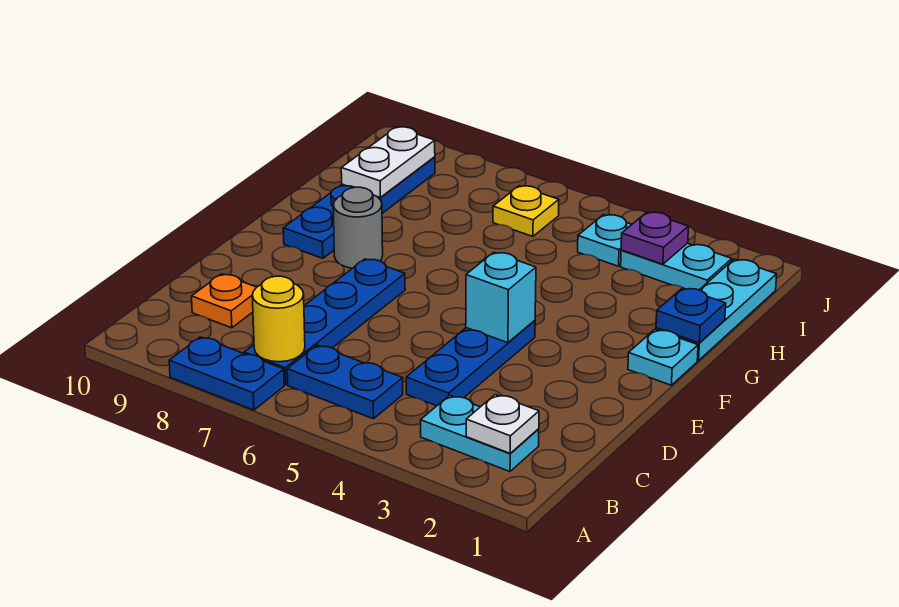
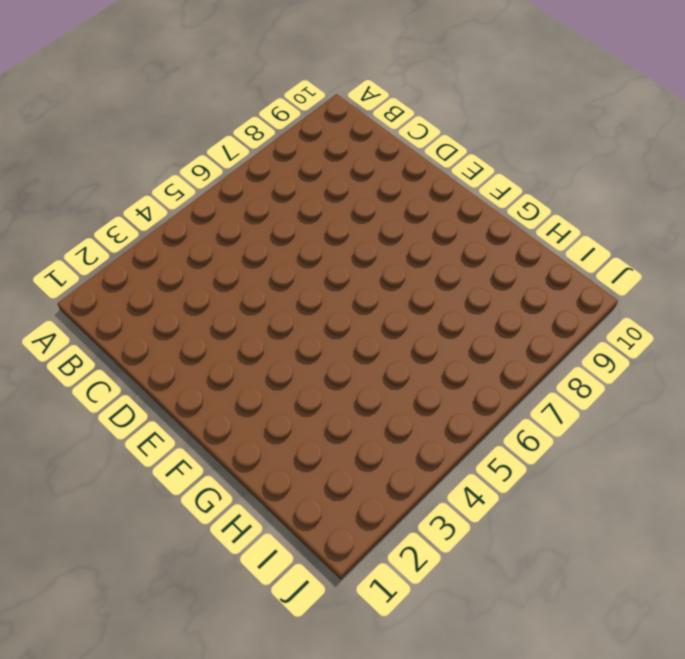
none -> blue 1x2 plate [169,337,284,410]
none -> cyan 1x2 plate [421,395,539,472]
none -> blue 1x2 plate [287,345,403,419]

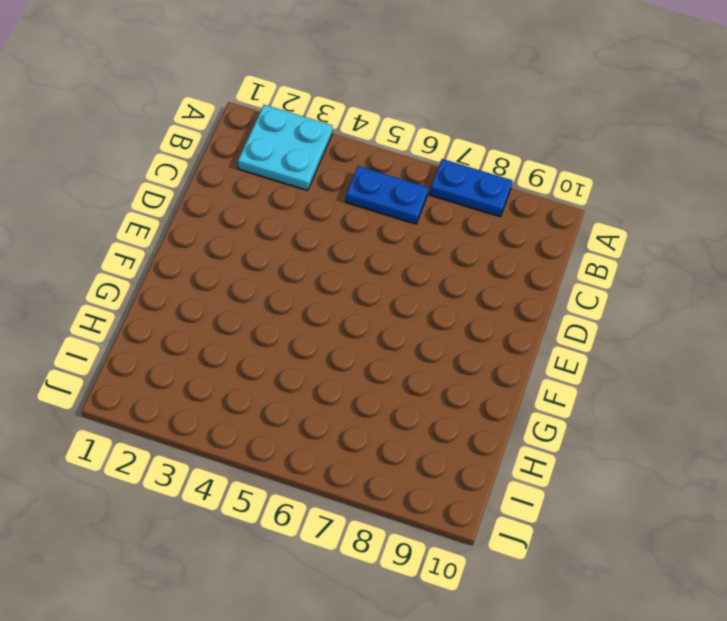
cyan 2x2 plate [238,105,333,190] -> cyan 1x2 plate [421,395,539,472]
none -> blue 1x4 plate [244,259,405,385]
none -> blue 1x3 plate [406,320,535,406]
none -> orange 1x1 plate [192,274,257,328]

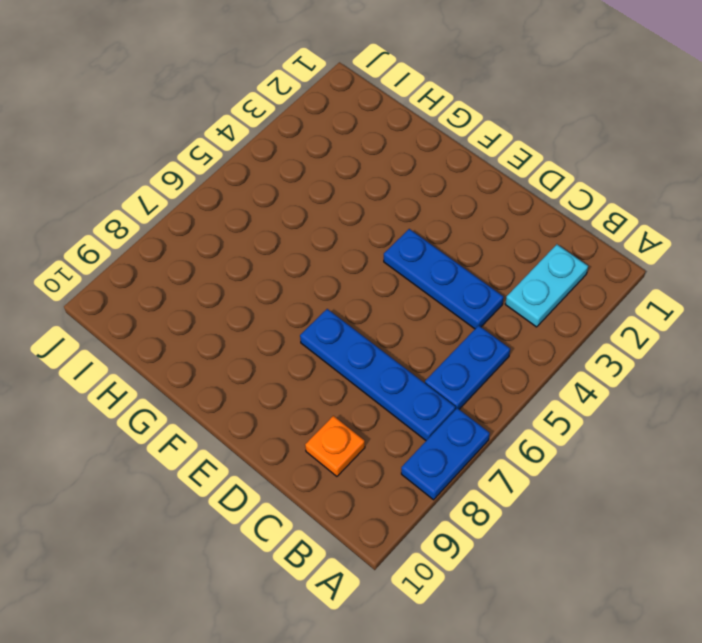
none -> cyan 1x1 plate [628,330,698,385]
none -> grey 1x1 round brick [333,187,383,268]
none -> blue 1x4 plate [283,157,435,258]

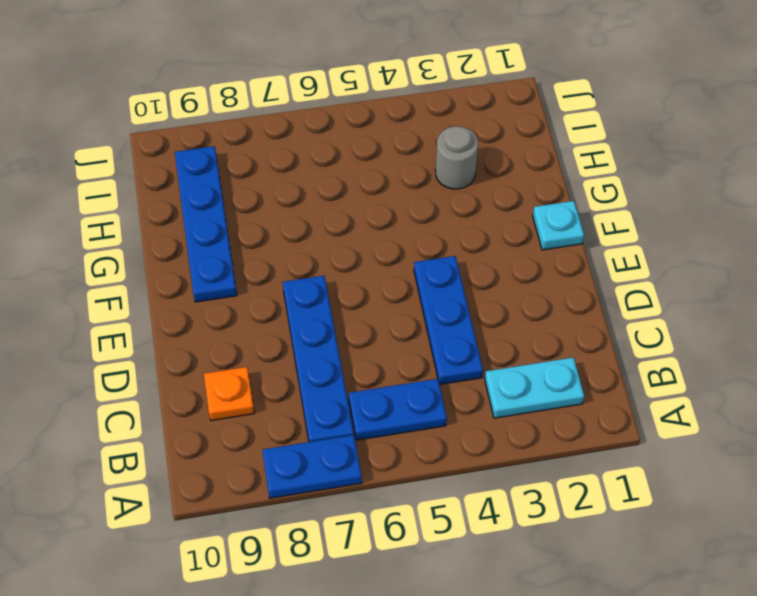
grey 1x1 round brick [435,126,478,189] -> grey 1x1 round brick moved to [333,187,383,268]
none -> cyan 1x3 plate [656,259,777,361]
none -> cyan 1x2 plate [621,243,732,290]
none -> cyan 1x1 plate [578,215,632,266]

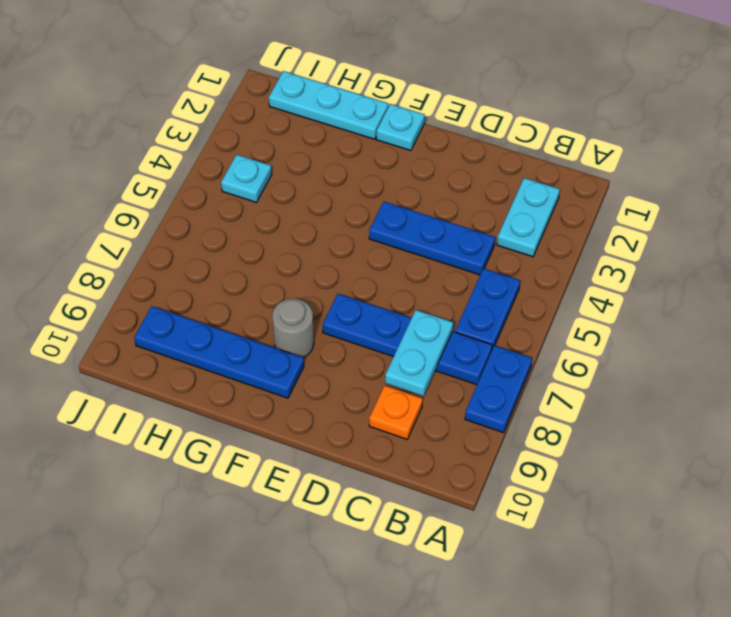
cyan 1x2 plate [385,310,453,396] -> cyan 1x2 plate moved to [621,243,732,290]
none -> yellow 1x1 plate [493,186,559,236]
none -> white 1x1 plate [466,394,539,453]
none -> yellow 1x1 round brick [252,276,305,362]

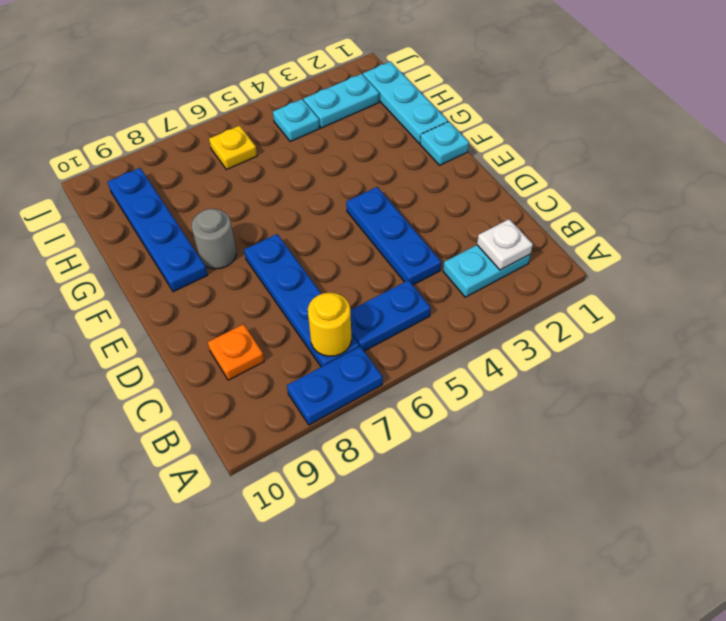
none -> cyan 1x1 brick [466,252,536,343]
none -> blue 1x1 plate [656,288,726,343]
none -> white 1x2 plate [341,127,435,197]

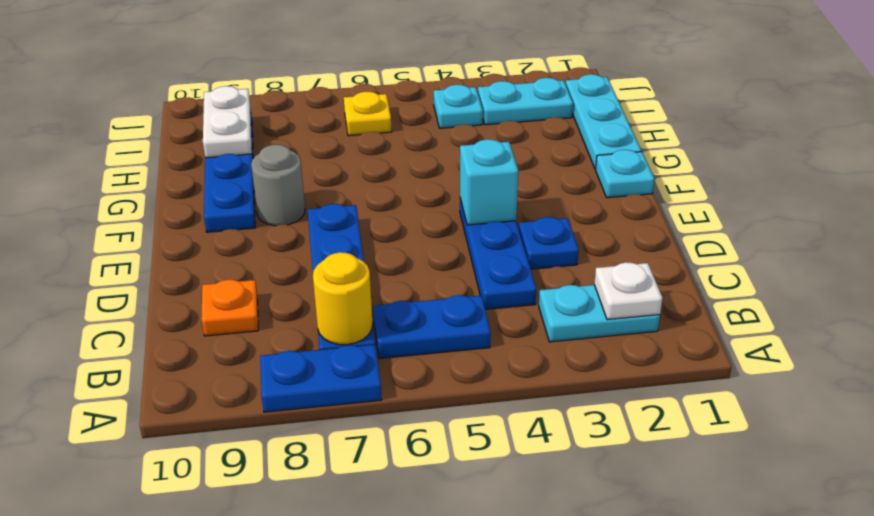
blue 1x1 plate [519,217,579,269] -> blue 1x1 plate moved to [656,288,726,343]
none -> purple 1x1 plate [621,212,689,264]

